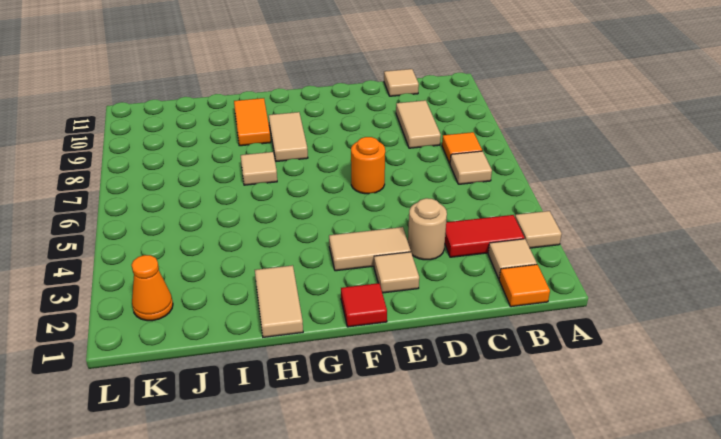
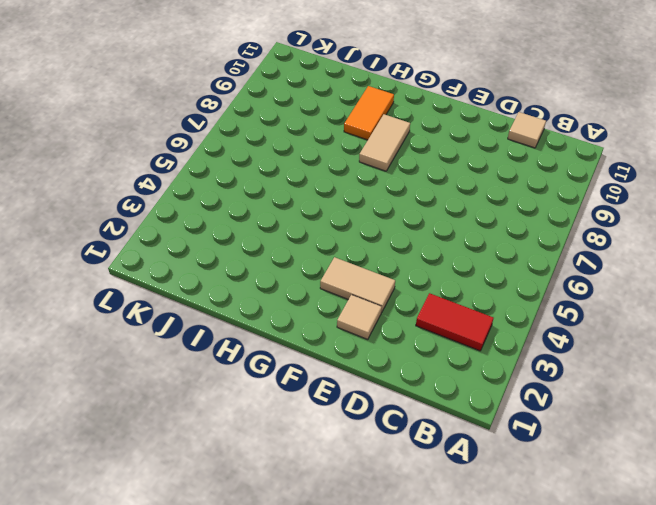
none -> tan 1x1 tile [515,211,562,248]
none -> orange 1x1 tile [499,265,550,307]
none -> tan 1x1 tile [488,239,537,278]

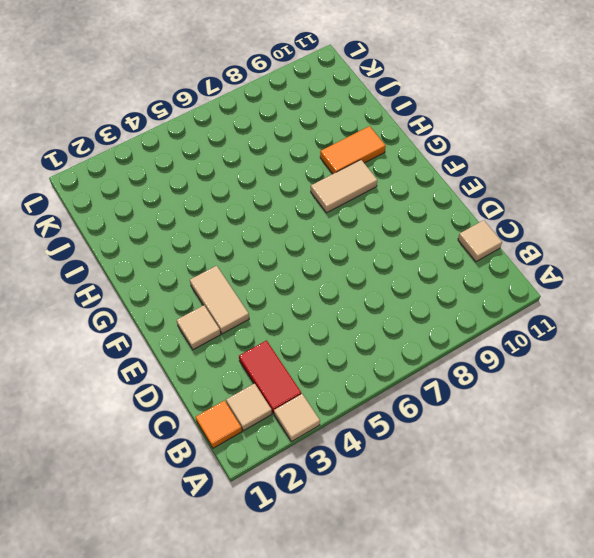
none -> tan 1x1 tile [450,151,492,184]
none -> orange 1x1 tile [442,132,482,163]
none -> tan 1x2 tile [396,100,441,148]

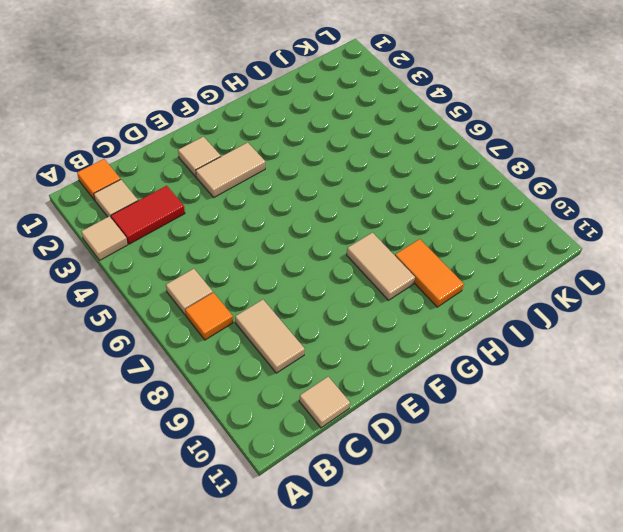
none -> tan 1x1 round brick [408,198,447,260]
none -> orange 1x1 round brick [351,137,385,194]
none -> red 1x1 tile [341,283,387,327]

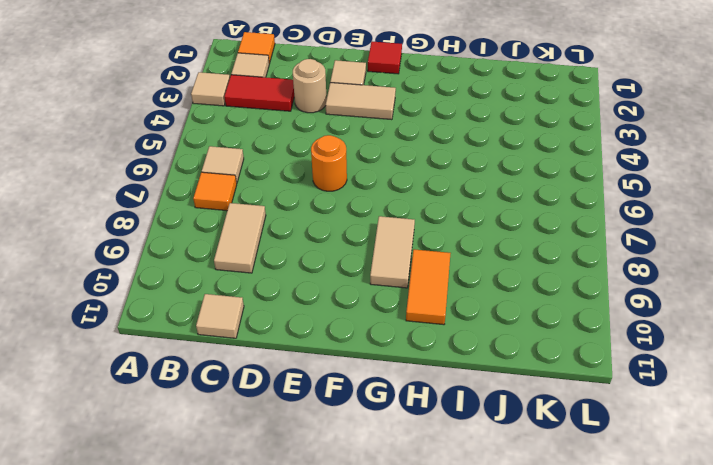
none -> tan 1x2 tile [255,265,303,337]
none -> tan 1x1 tile [241,152,277,185]
none -> orange 1x1 cone [132,255,173,321]

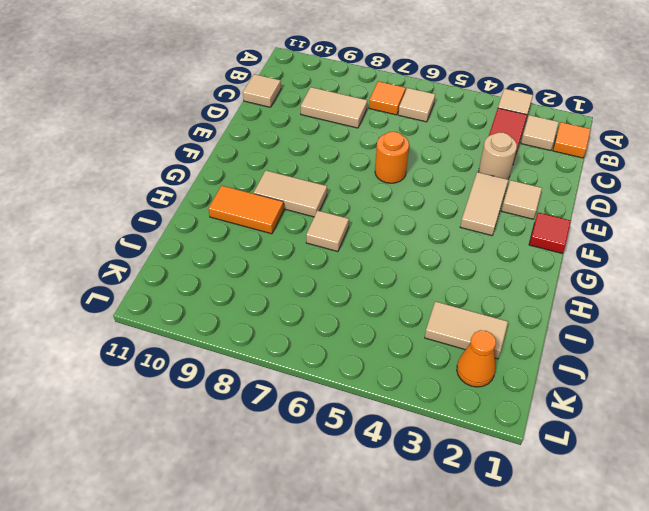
tan 1x2 tile [425,301,508,359] -> tan 1x2 tile moved to [255,265,303,337]

